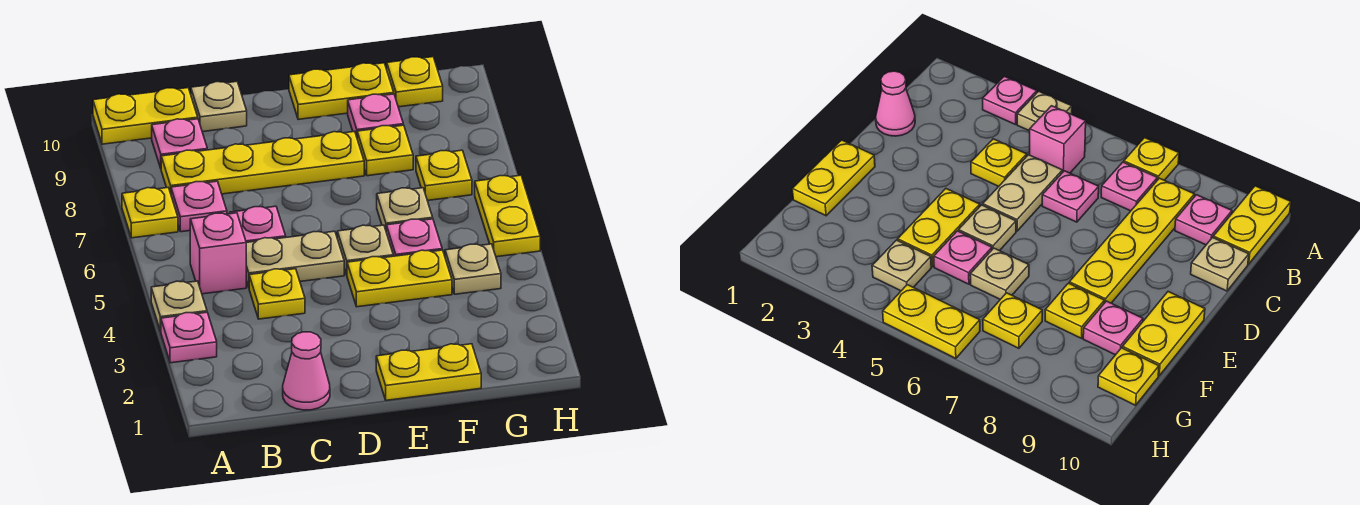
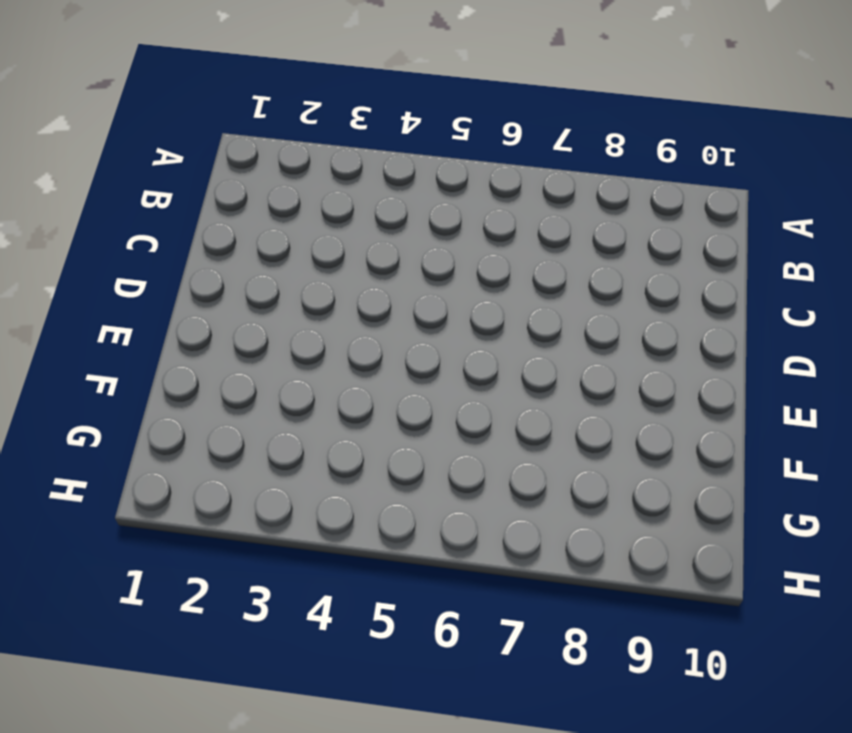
none -> pink 1x1 plate [161,312,217,363]
none -> tan 1x1 plate [151,281,207,331]
none -> yellow 1x1 plate [122,188,178,238]

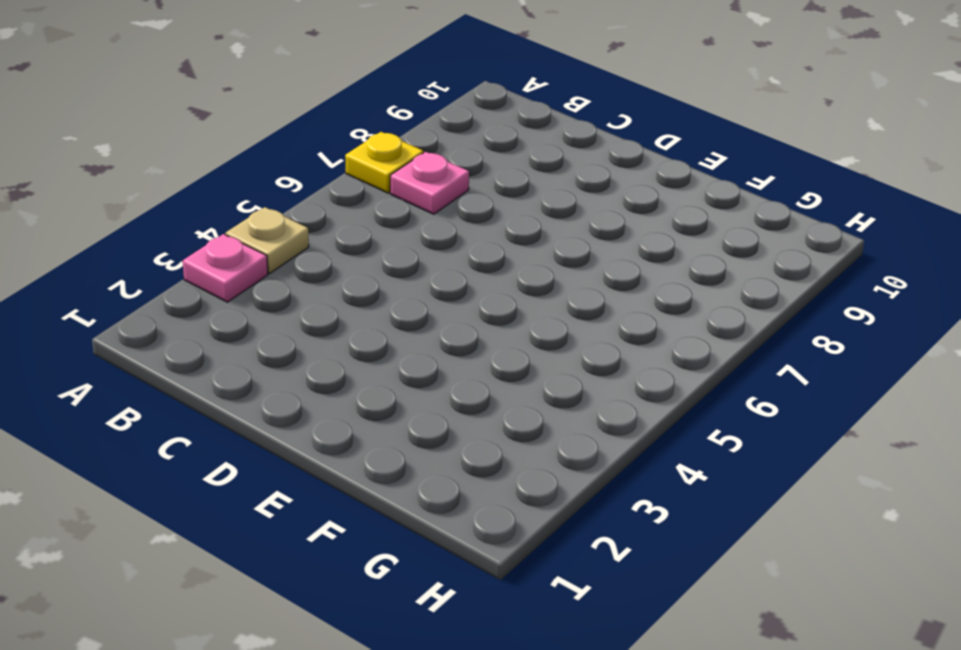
none -> yellow 1x2 plate [93,88,198,144]
none -> pink 1x1 brick [190,213,246,294]
none -> yellow 1x4 plate [161,131,364,194]

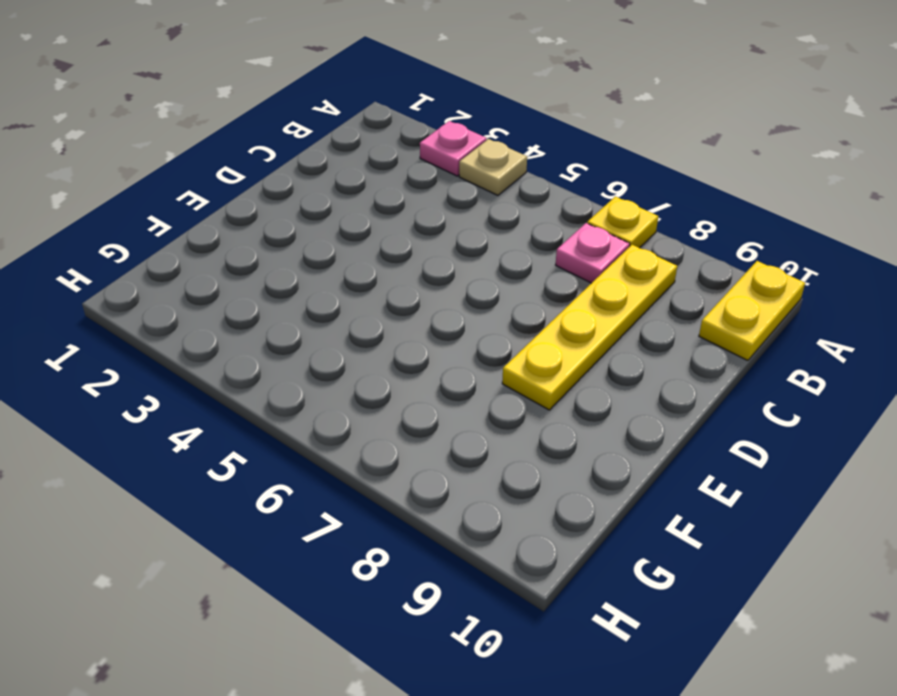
none -> pink 1x1 brick [190,213,246,294]
none -> pink 1x1 plate [152,119,207,168]
none -> pink 1x1 cone [283,332,330,410]

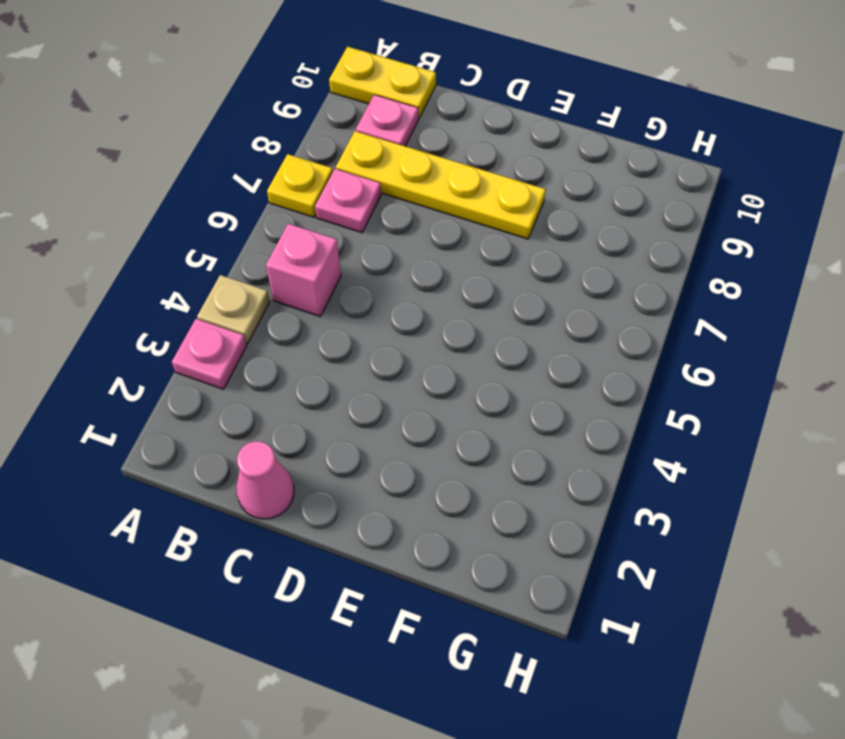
none -> yellow 1x1 plate [249,269,305,319]
none -> tan 1x2 plate [246,231,344,287]
none -> pink 1x1 plate [230,206,286,242]

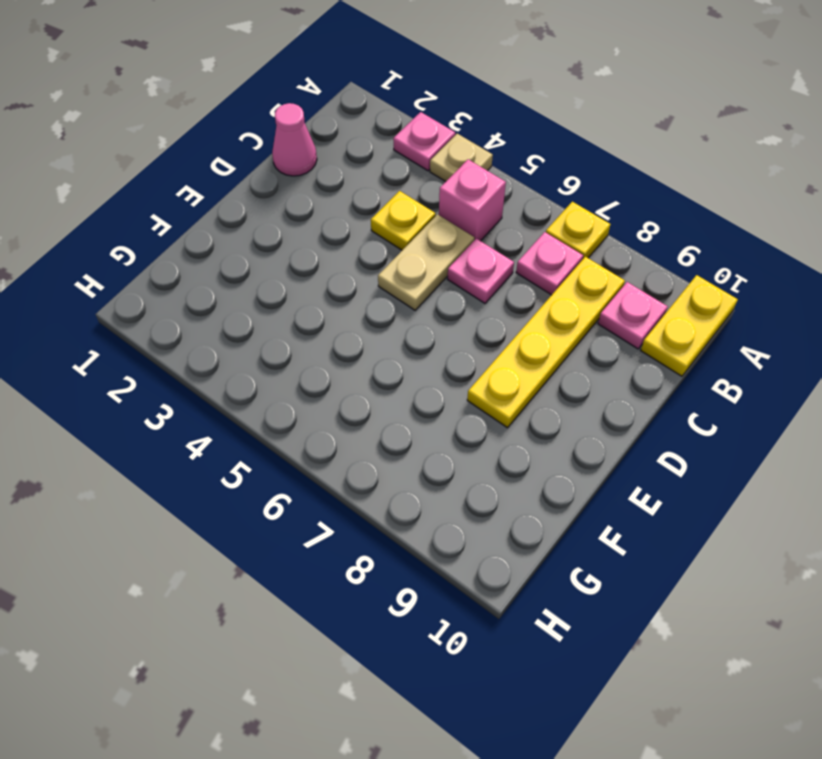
none -> tan 1x1 plate [191,82,247,132]
none -> yellow 1x2 plate [376,344,481,400]
none -> yellow 1x2 plate [347,250,452,307]

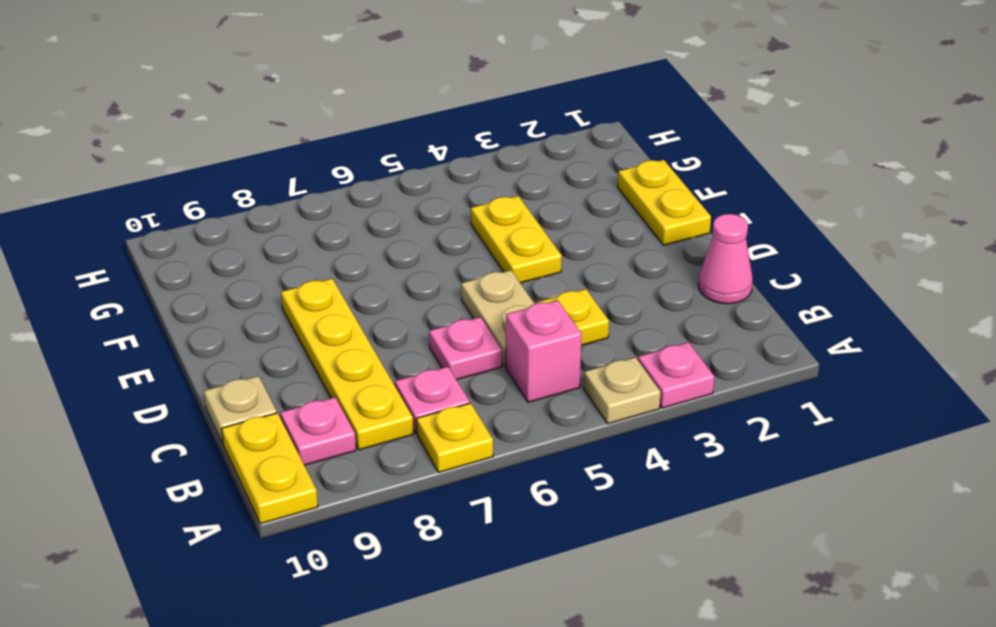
none -> tan 1x1 plate [337,225,393,275]
none -> yellow 1x2 plate [289,63,394,120]
none -> pink 1x1 plate [386,219,442,256]

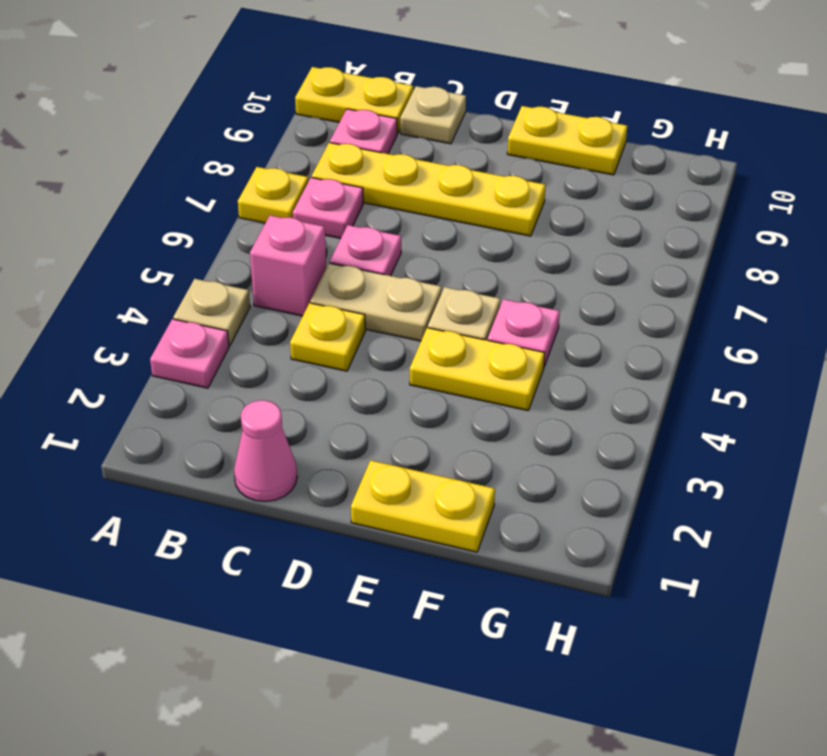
none -> tan 1x1 plate [377,188,433,230]
none -> yellow 1x1 plate [357,125,413,176]
none -> pink 1x1 plate [348,94,403,136]

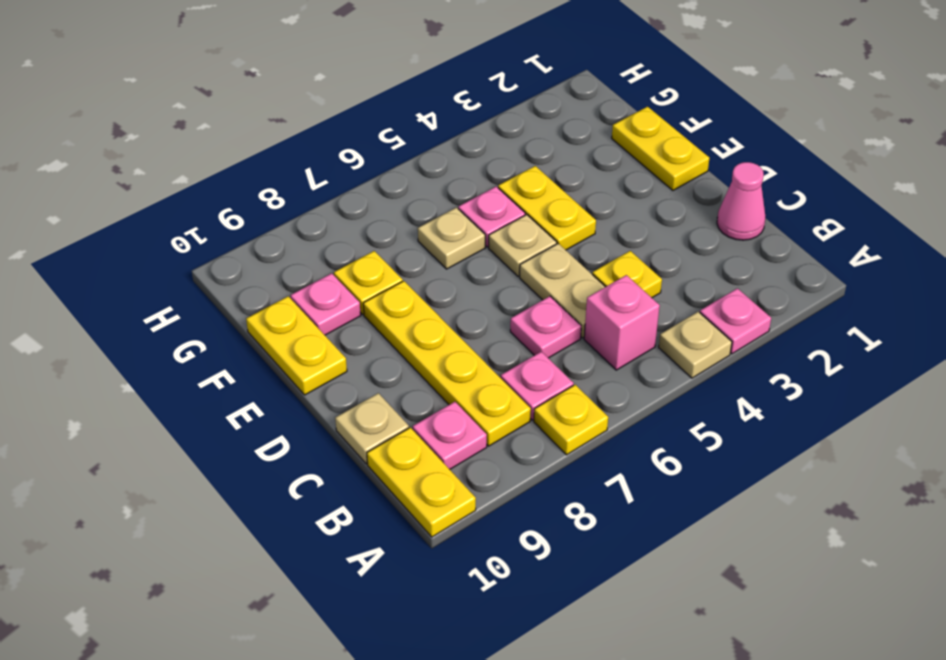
none -> tan 1x1 plate [445,244,501,294]
none -> yellow 1x1 plate [416,150,472,201]
none -> yellow 1x1 plate [387,57,443,107]

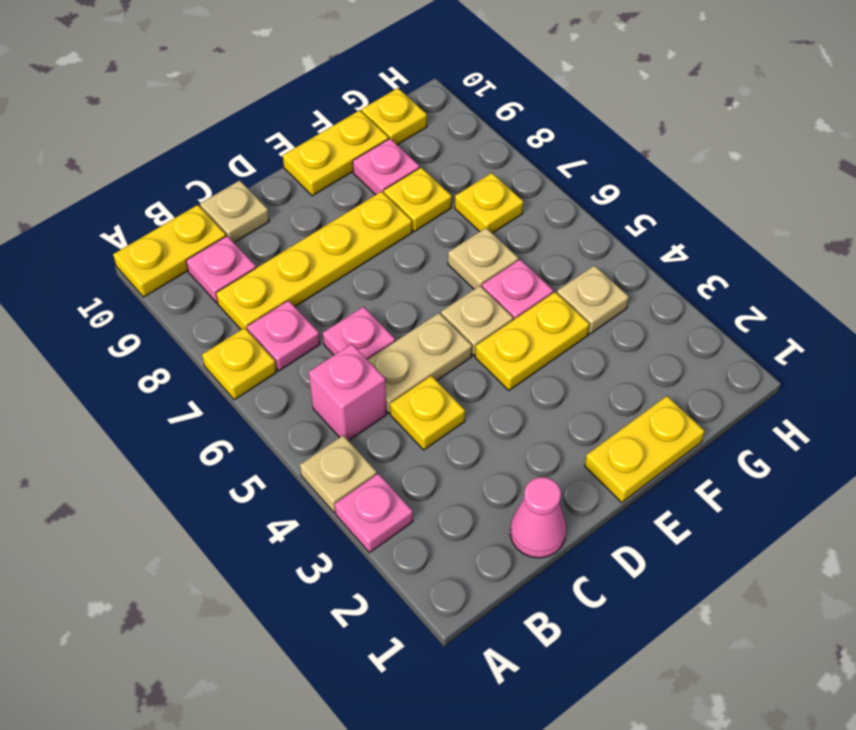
none -> yellow 1x2 plate [475,175,540,257]

